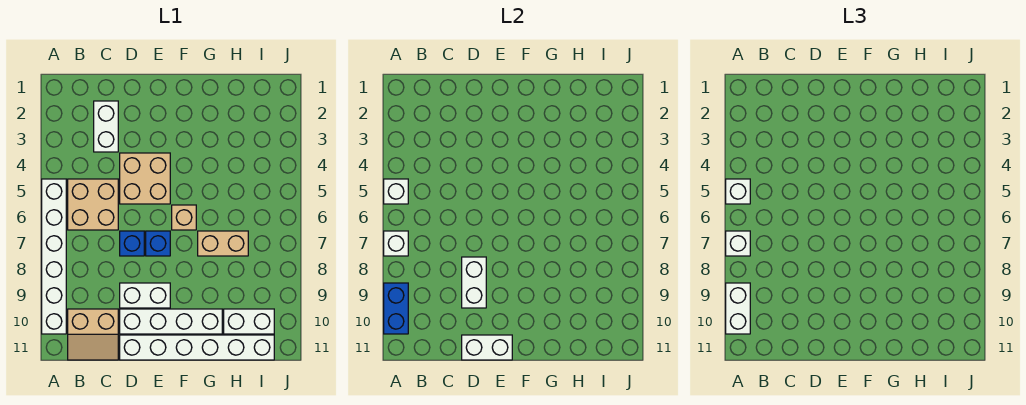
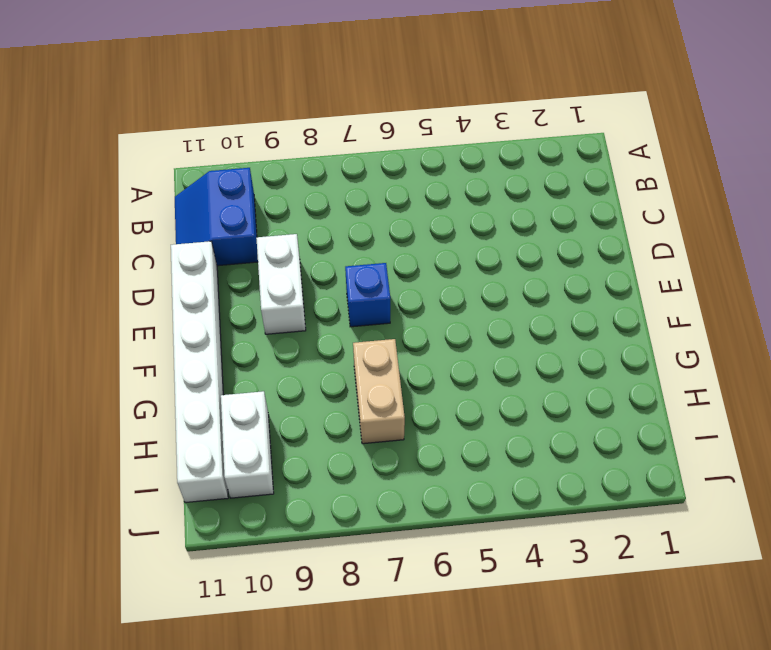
blue 2x2 slope [175,168,258,266] -> tan 2x2 slope [68,309,118,360]
none -> white 1x6 brick [42,179,66,334]
none -> tan 2x2 brick [68,179,118,230]
none -> white 1x2 brick [94,101,118,152]

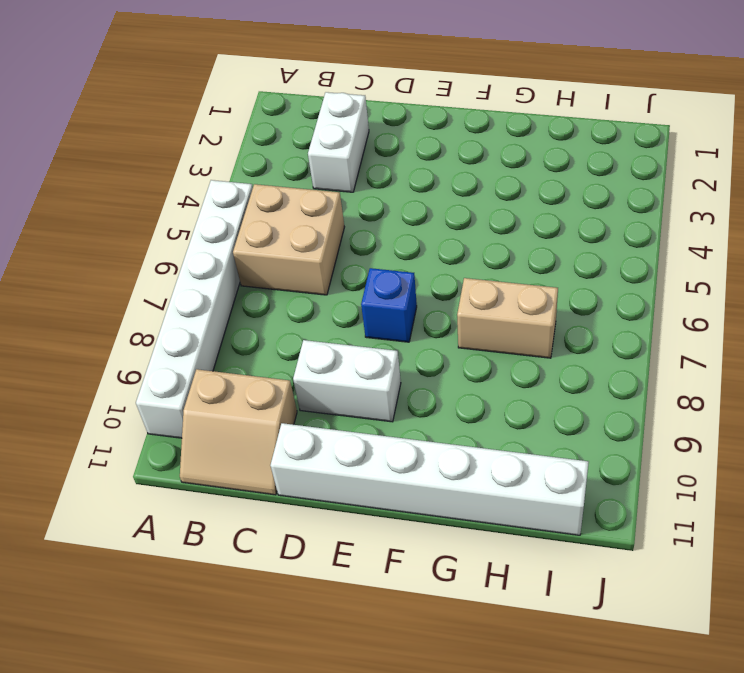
none -> tan 2x2 brick [120,153,170,204]
none -> blue 1x1 brick [120,231,144,256]
none -> white 1x4 brick [120,309,222,334]

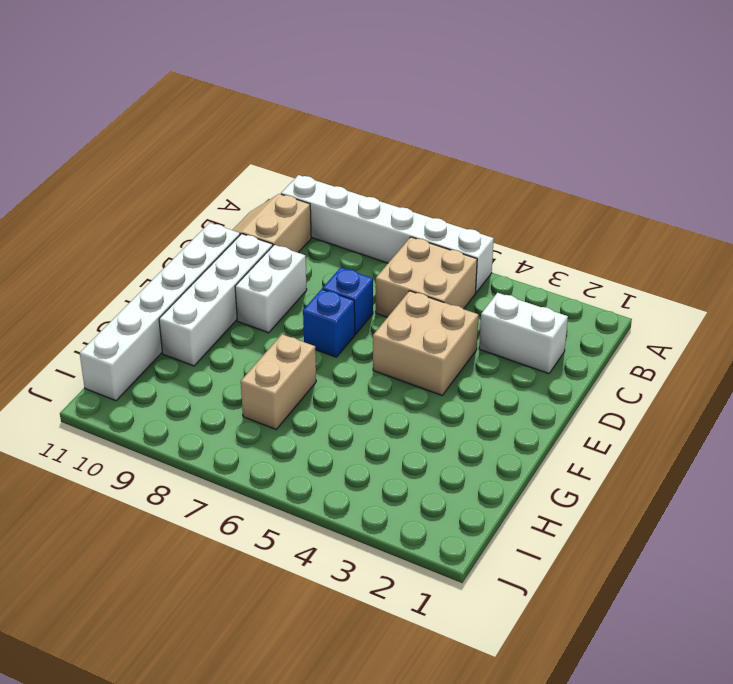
none -> tan 1x1 brick [172,205,196,230]
none -> white 1x2 brick [224,309,274,334]
none -> white 1x1 brick [384,179,408,204]

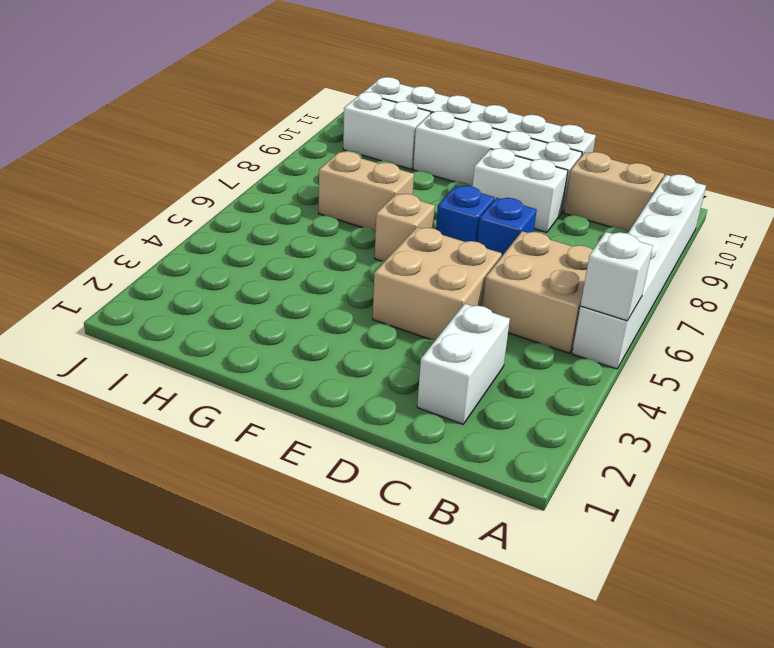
none -> white 1x1 brick [384,231,408,256]
none -> blue 1x2 brick [384,283,408,334]
none -> white 1x2 brick [462,257,486,308]

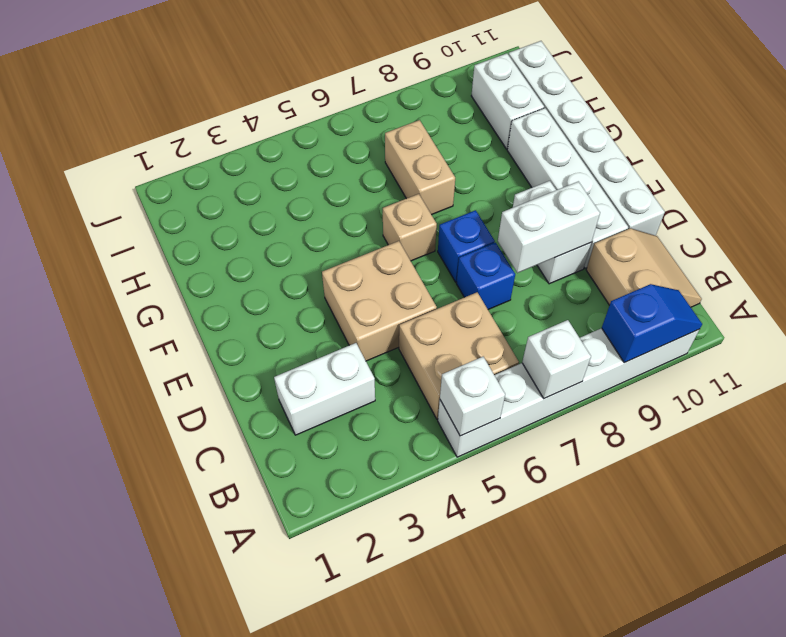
blue 1x2 slope [602,284,702,363] -> blue 1x2 brick [384,283,408,334]
none -> white 1x2 brick [462,335,512,360]
none -> white 1x1 brick [726,179,750,204]
none -> white 1x1 brick [726,231,750,256]

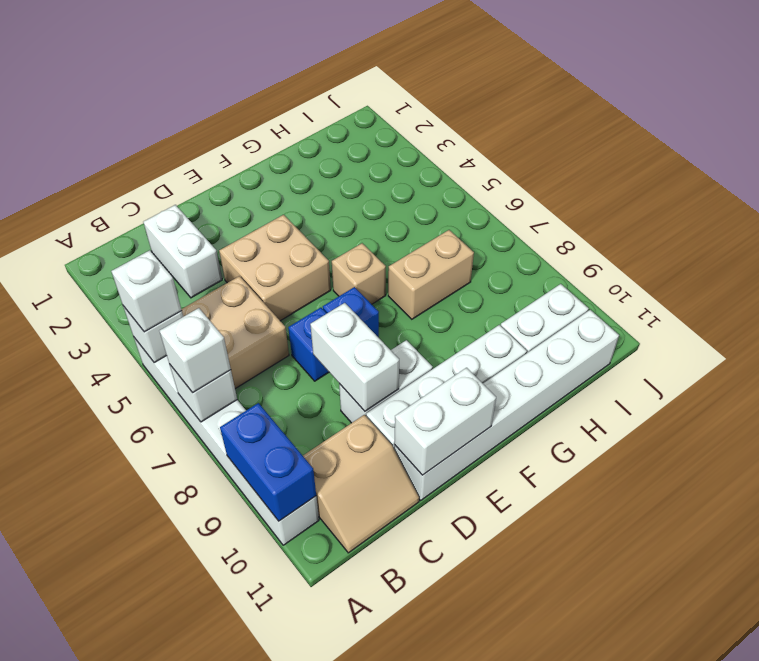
none -> white 1x2 brick [726,283,750,334]

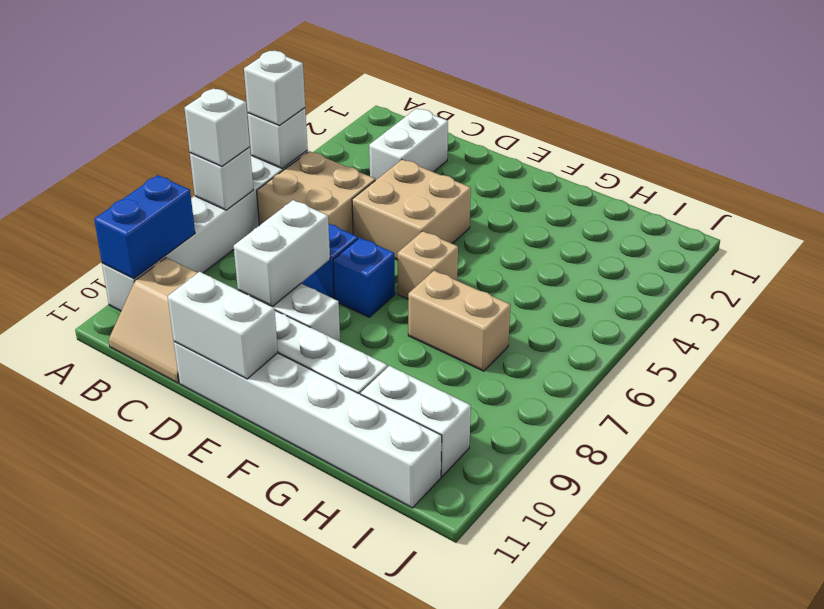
none -> white 1x2 brick [726,283,750,334]

